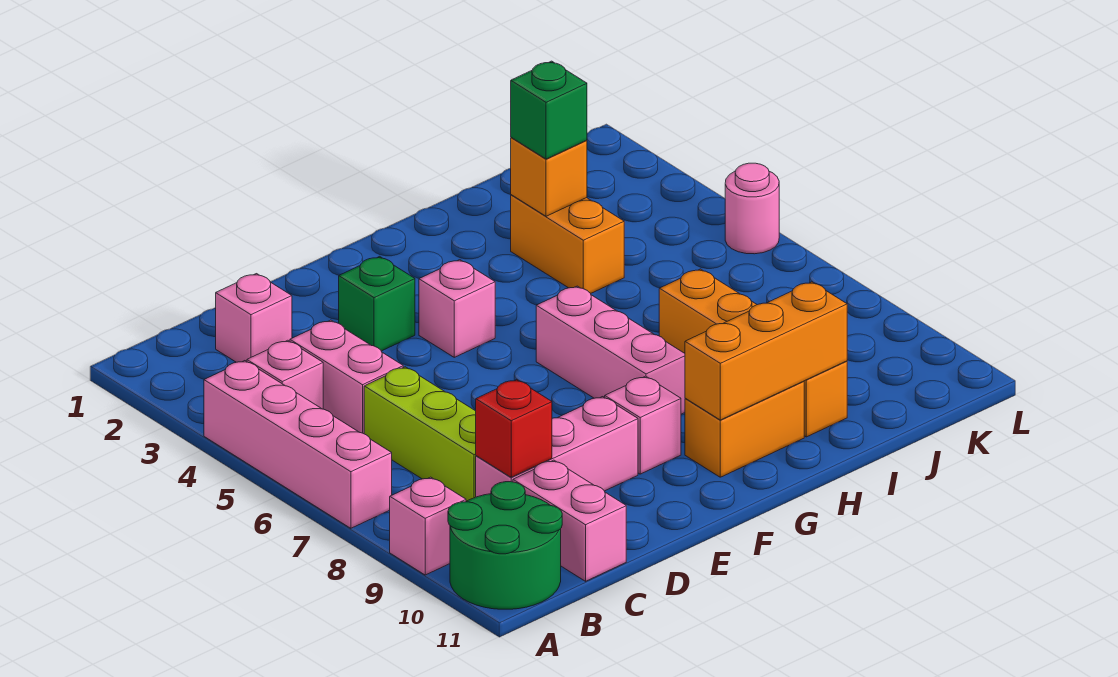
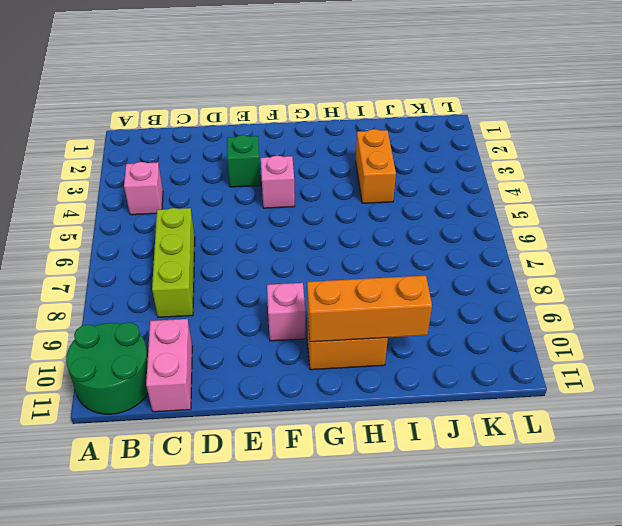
none -> pink 1x4 brick [204,361,392,528]
none -> pink 1x1 brick [390,477,466,575]
none -> pink 1x1 brick [216,274,292,362]

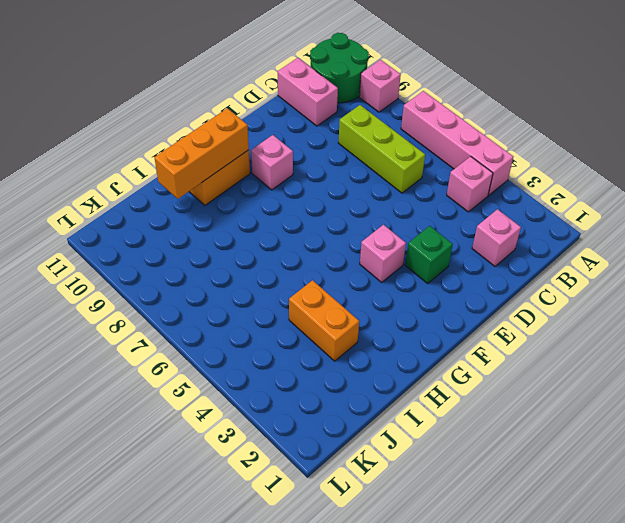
none -> pink 1x2 brick [290,320,403,434]
none -> pink 1x3 brick [476,397,638,497]
none -> pink 1x3 brick [536,286,685,414]

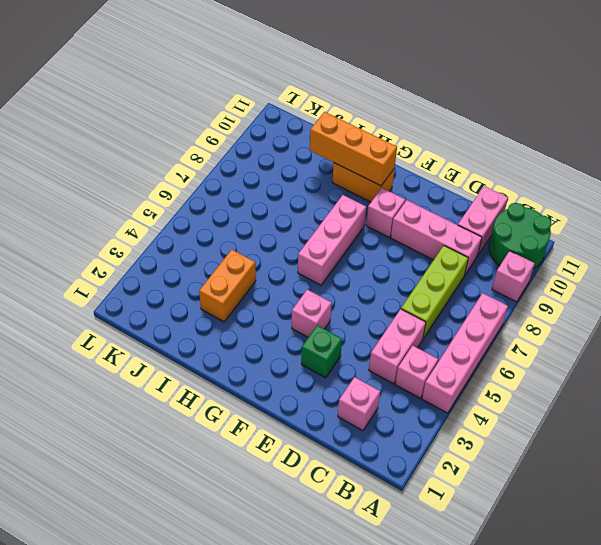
none -> orange 1x4 brick [659,269,847,437]
none -> pink 1x1 round brick [725,163,779,254]
none -> red 1x1 brick [476,380,552,477]

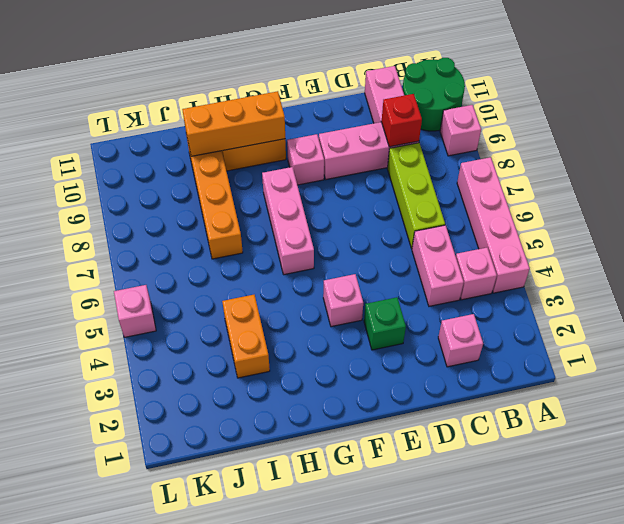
pink 1x1 brick [114,285,156,337] -> pink 1x1 round brick [725,163,779,254]
none -> orange 1x1 brick [511,137,587,216]
none -> green 1x1 brick [511,61,587,159]

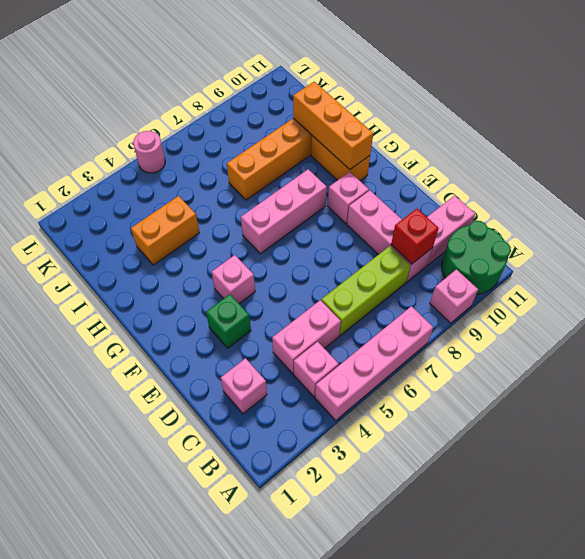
none -> orange 1x1 brick [511,137,587,216]
none -> green 1x1 brick [511,61,587,159]

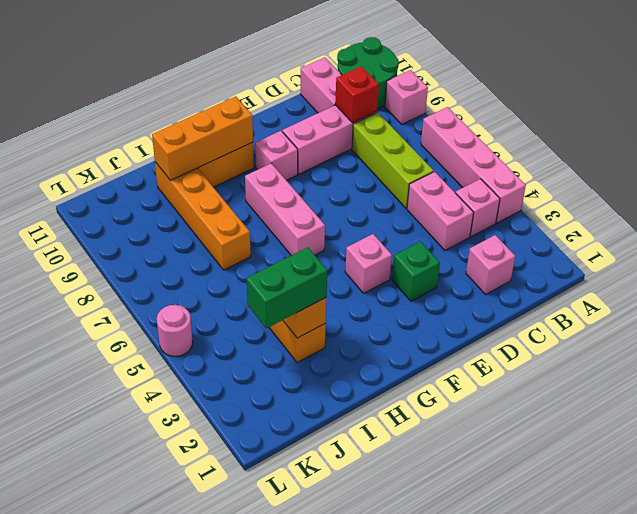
green 1x2 brick [247,247,327,328] -> green 1x1 brick [511,61,587,159]

